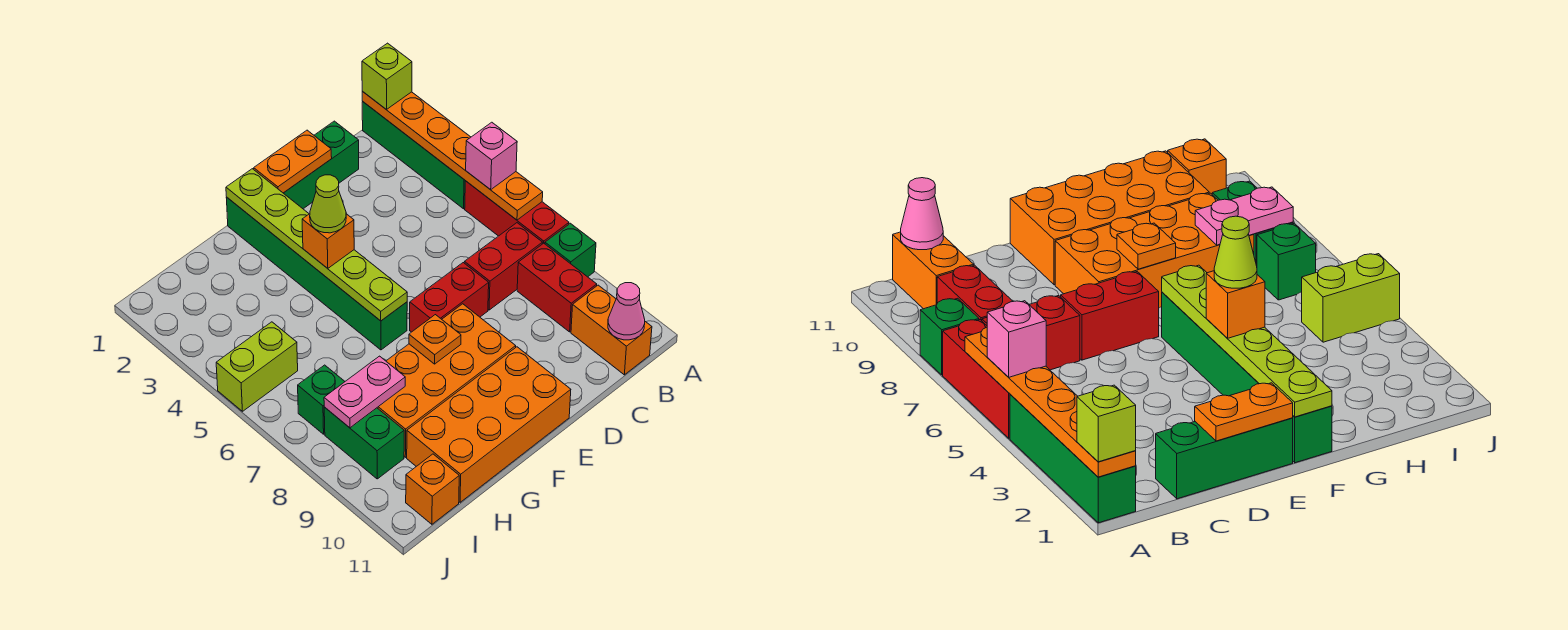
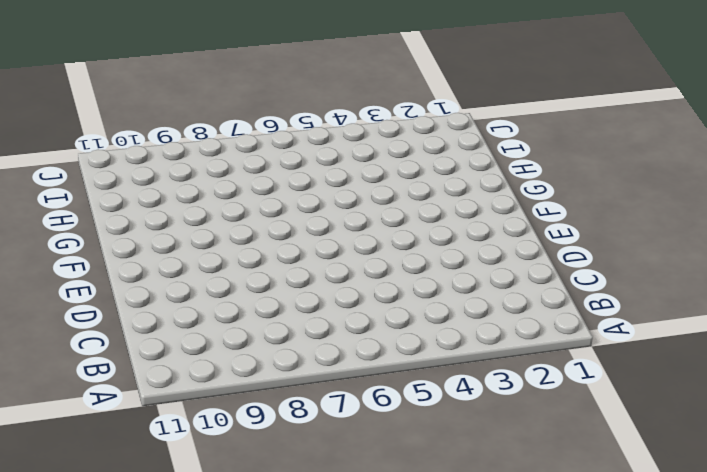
none -> green 1x4 brick [362,102,465,209]
none -> red 1x3 brick [465,181,569,244]
none -> green 1x1 brick [545,223,596,277]

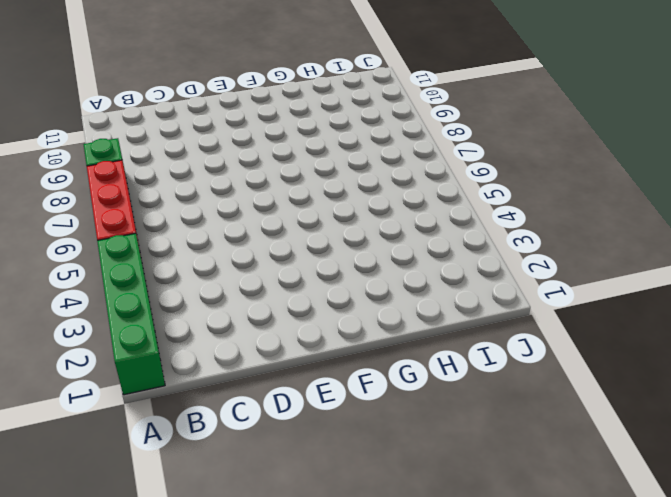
none -> red 1x2 brick [464,223,543,310]
none -> red 1x2 brick [517,243,597,332]
none -> orange 1x2 brick [571,285,652,375]

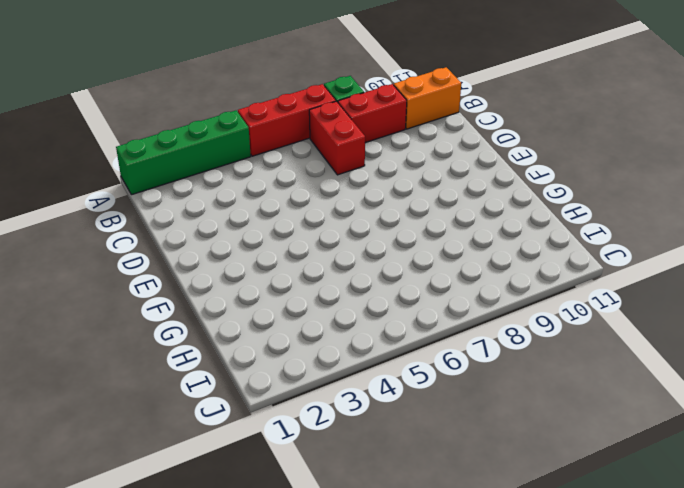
none -> green 1x3 brick [284,121,359,209]
none -> red 1x2 brick [410,263,489,332]
none -> orange 2x4 brick [377,304,516,457]

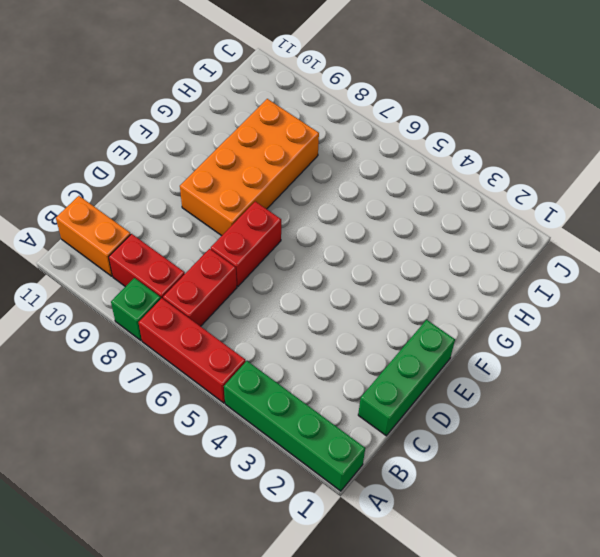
none -> orange 2x4 brick [407,347,571,502]
none -> green 1x6 brick [226,197,407,350]
none -> lime 1x2 brick [216,322,298,411]

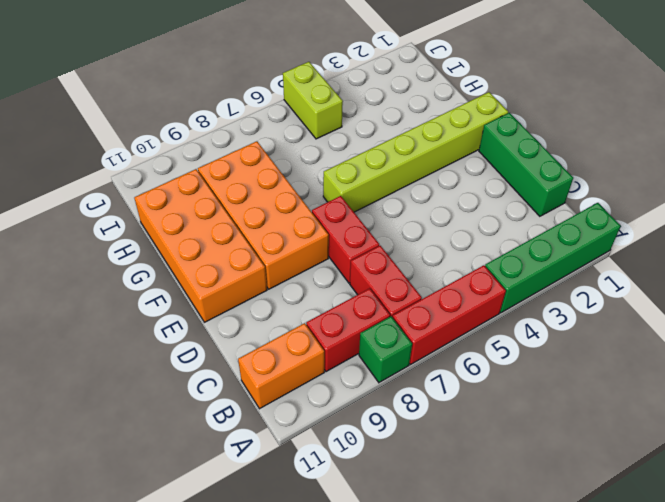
lime 1x6 brick [323,92,508,212] -> green 1x6 brick [226,197,407,350]
none -> green 1x1 brick [298,365,345,434]
none -> green 1x2 brick [324,407,404,479]
none -> orange 1x1 brick [406,454,459,524]

